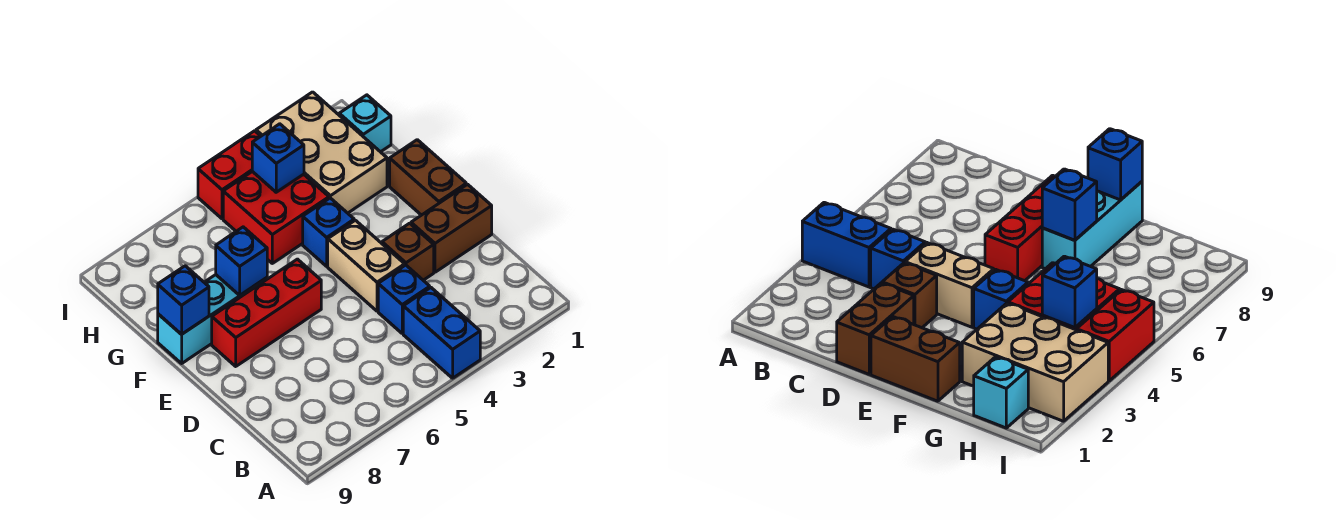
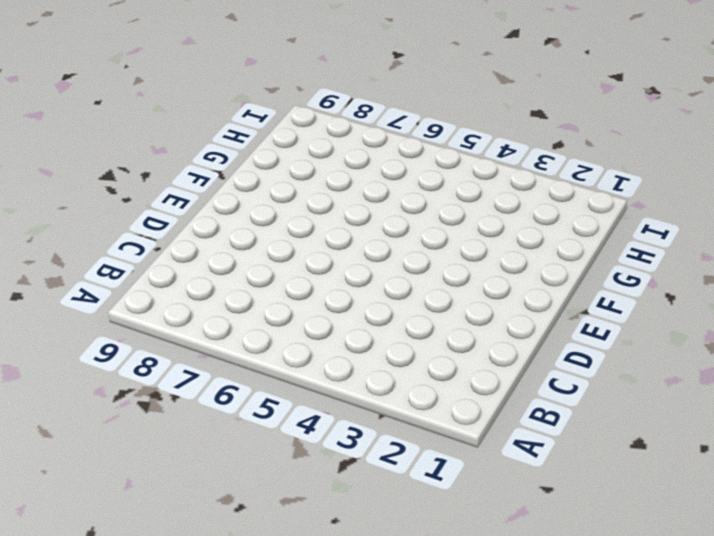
none -> blue 1x2 brick [403,288,480,378]
none -> blue 1x1 brick [378,265,430,333]
none -> brown 1x2 brick [411,184,492,272]

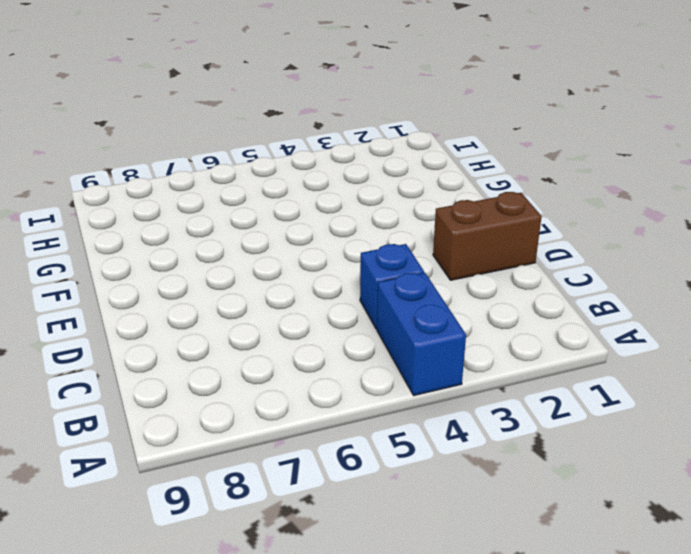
none -> brown 1x1 brick [382,223,434,280]
none -> tan 1x2 brick [328,220,405,311]
none -> brown 1x2 brick [390,140,466,215]

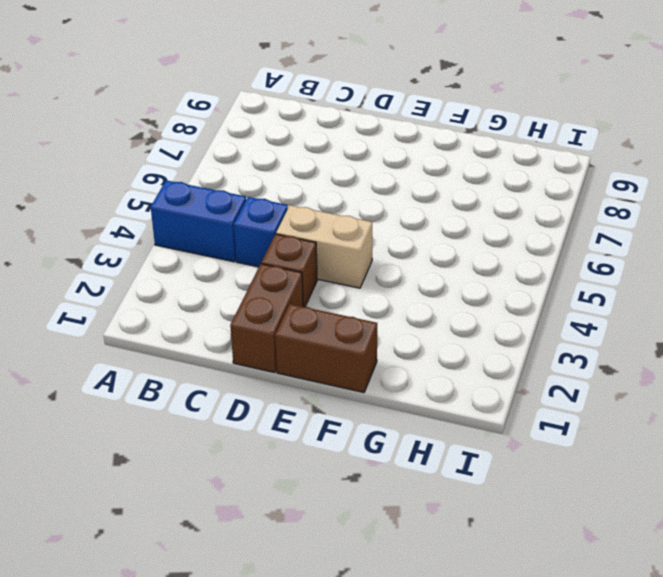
none -> red 1x3 brick [212,259,321,366]
none -> blue 1x1 brick [303,198,354,266]
none -> cyan 1x3 brick [158,275,267,363]

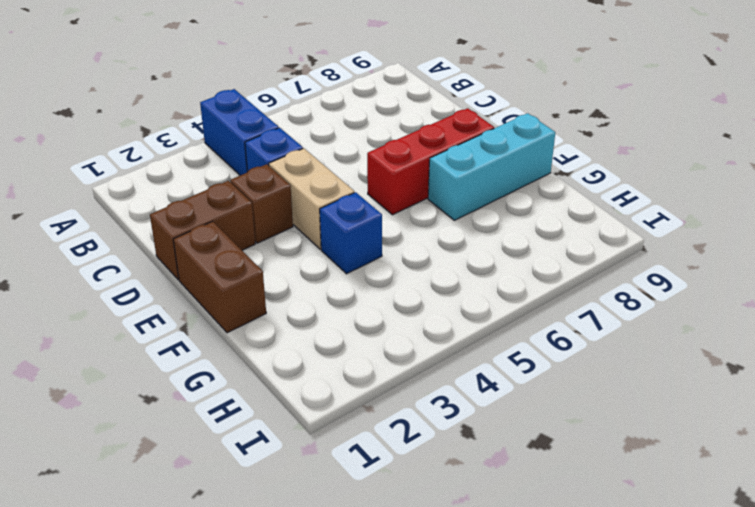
none -> tan 2x3 brick [256,92,387,213]
none -> red 2x2 brick [223,171,329,263]
none -> cyan 1x1 brick [339,95,391,152]

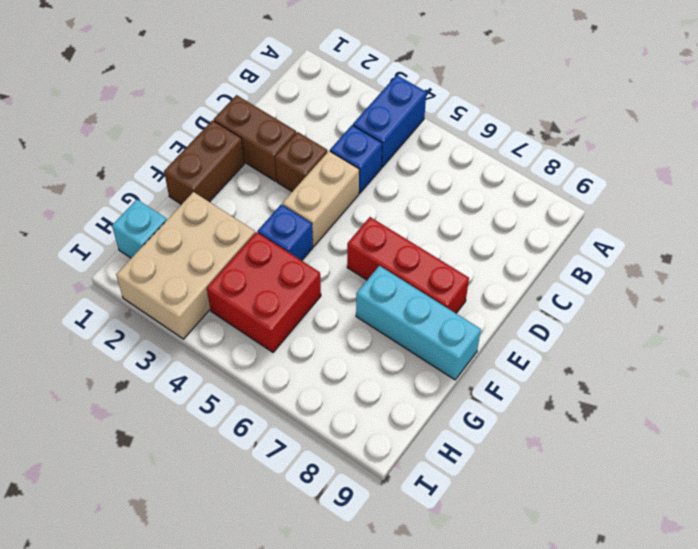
none -> red 1x2 brick [198,131,261,219]
none -> blue 1x1 brick [216,227,267,295]
none -> blue 1x1 brick [158,266,209,334]

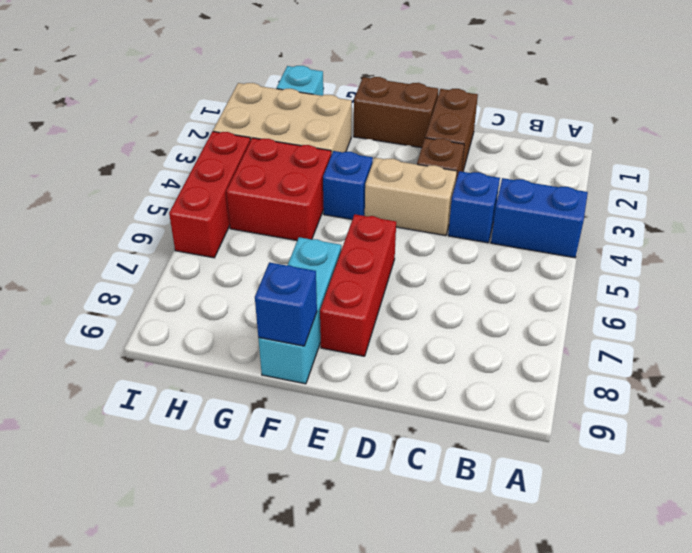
red 1x3 brick [169,132,250,258] -> red 1x2 brick [198,131,261,219]
none -> blue 1x1 brick [216,227,267,295]
none -> blue 1x1 brick [252,124,304,192]

